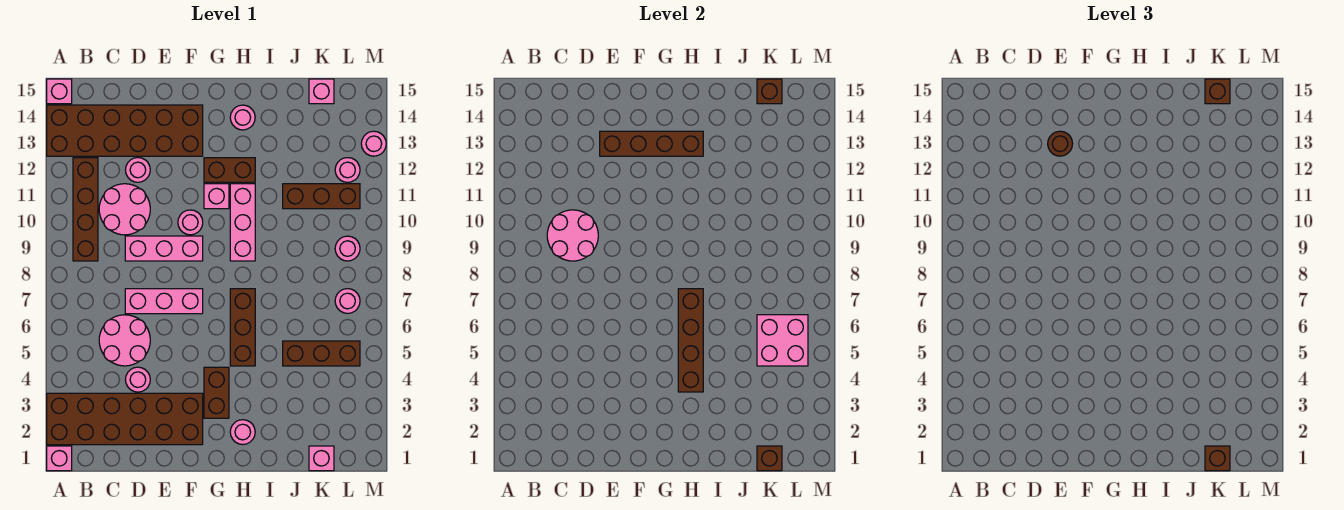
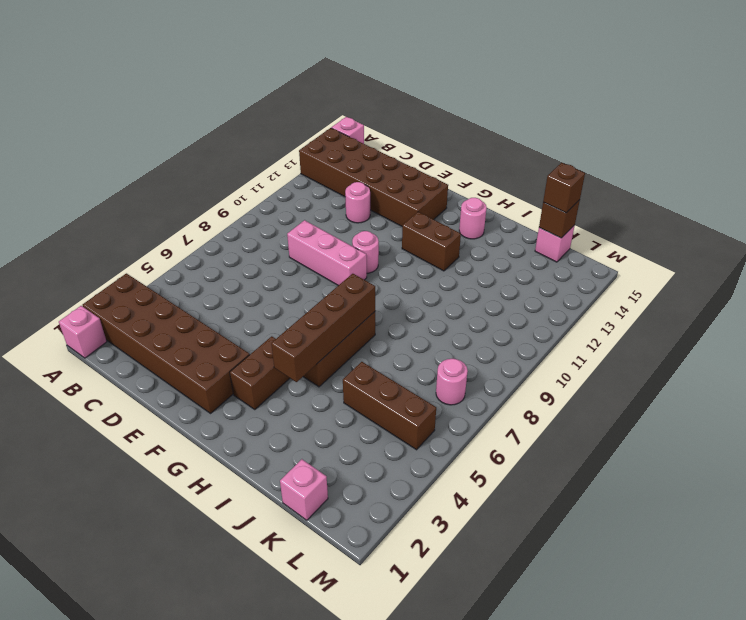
none -> brown 1x4 brick [73,158,98,261]
none -> pink 2x2 round brick [99,315,150,366]
none -> pink 2x2 round brick [99,184,150,235]
none -> pink 1x1 round brick [125,367,150,392]

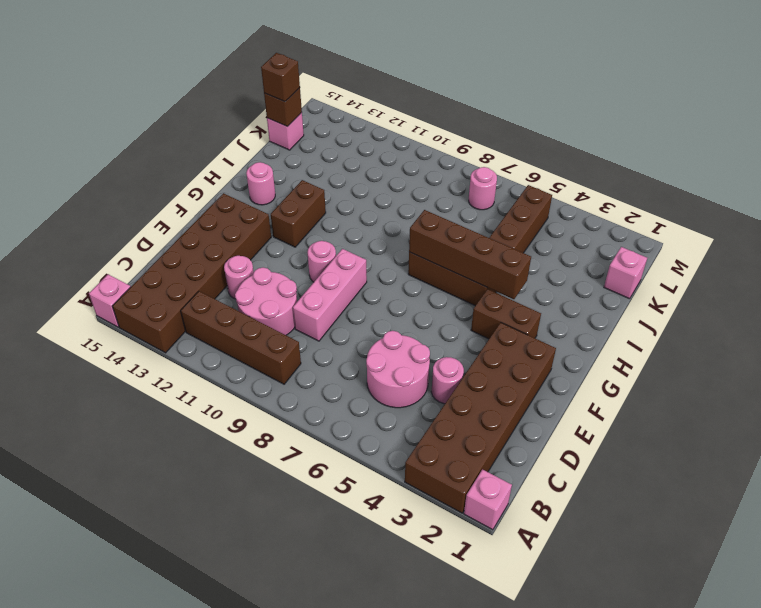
none -> pink 1x3 brick [125,289,203,314]
none -> pink 1x1 brick [204,184,229,209]
none -> pink 1x1 round brick [230,420,255,445]
none -> pink 1x3 brick [230,184,255,261]

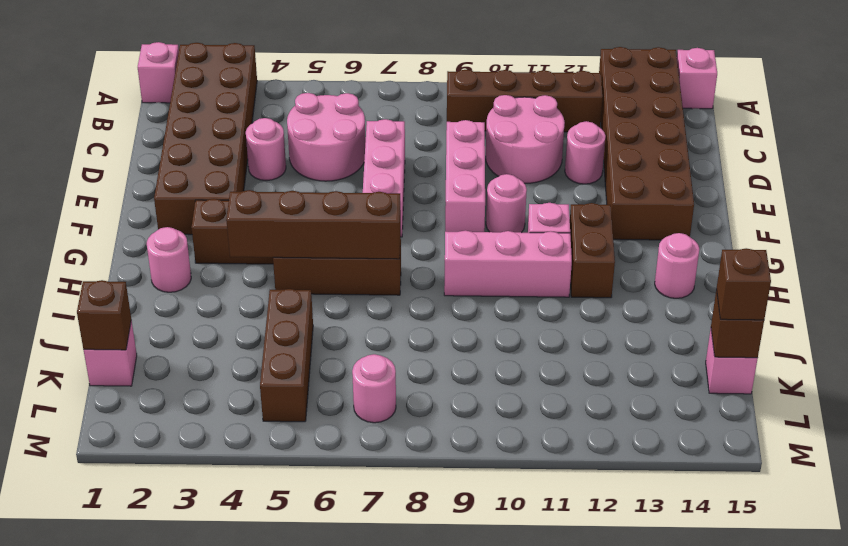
none -> brown 1x3 brick [283,184,360,209]
none -> pink 1x1 round brick [335,236,360,261]
none -> pink 1x1 round brick [335,158,360,182]
none -> pink 1x1 round brick [361,131,386,156]

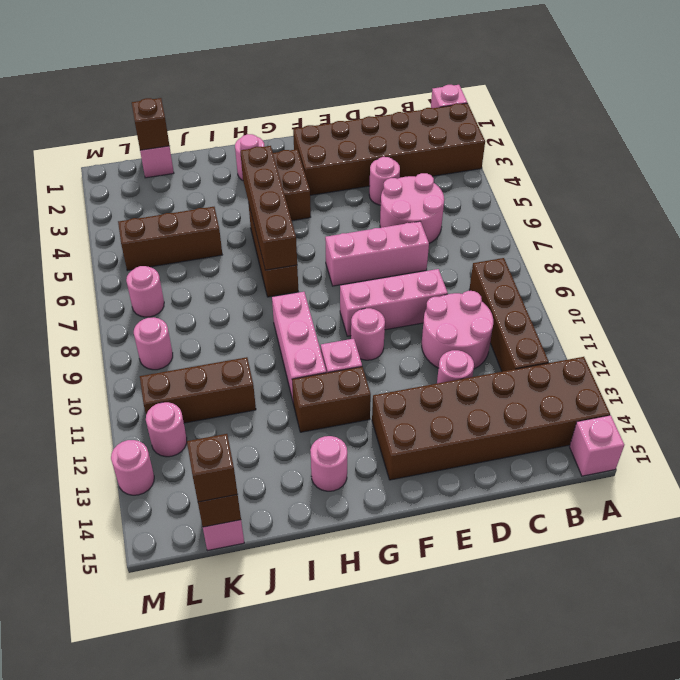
none -> pink 2x2 round brick [547,210,598,261]
none -> brown 1x4 brick [600,131,703,156]
none -> pink 2x2 brick [757,315,808,366]
none -> brown 1x1 round brick [1048,131,1073,156]

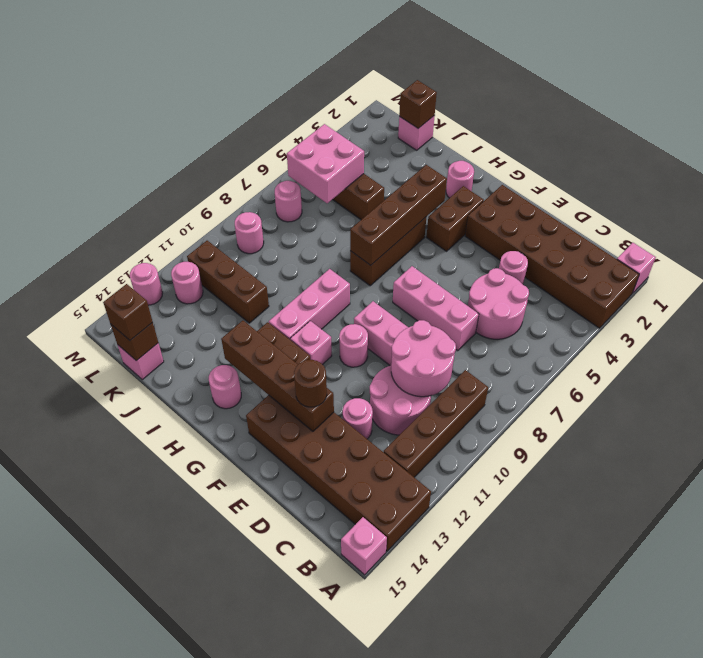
none -> brown 1x1 brick [1205,446,1230,471]

